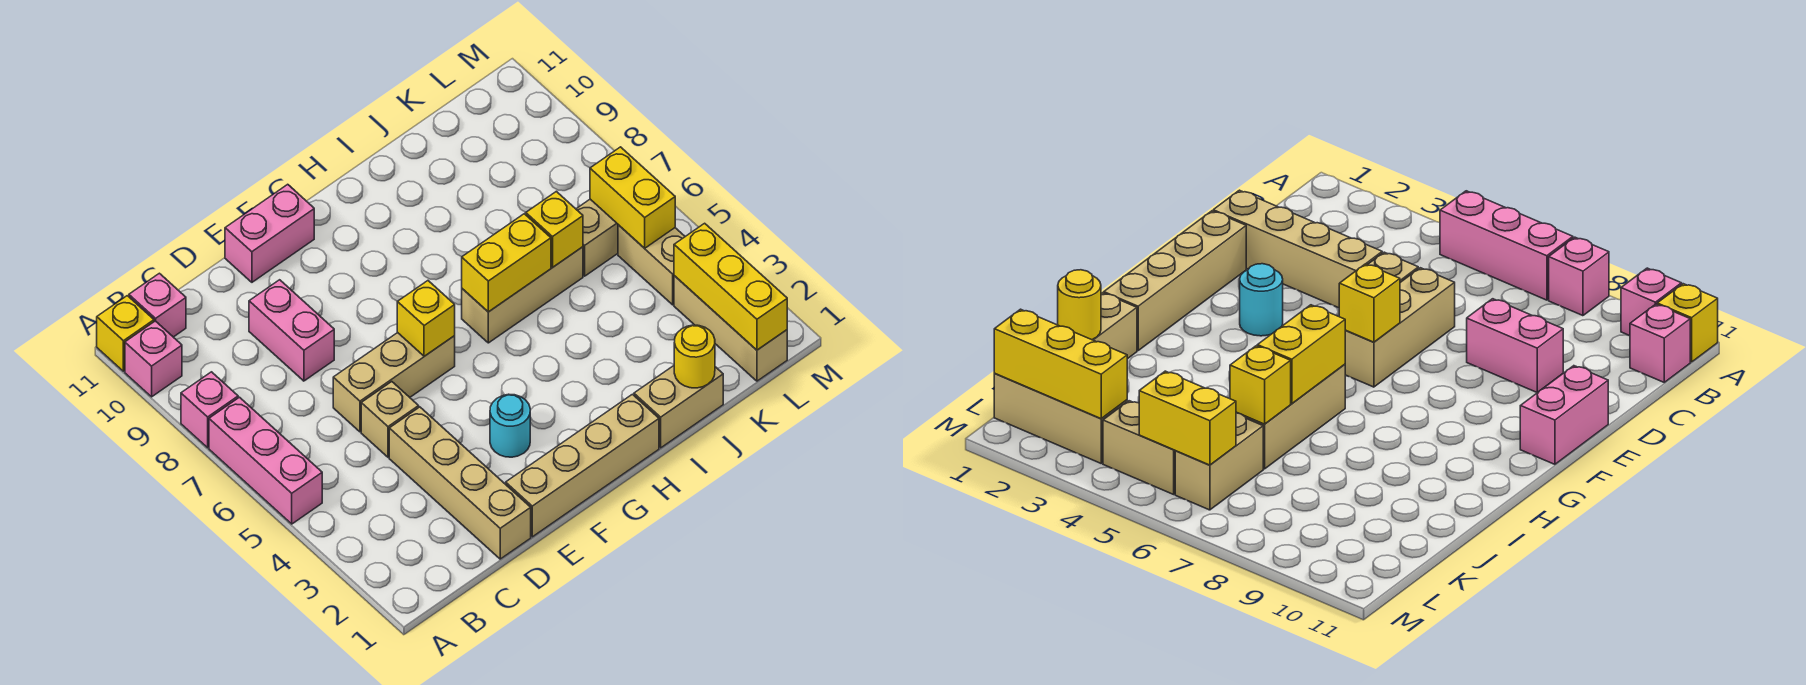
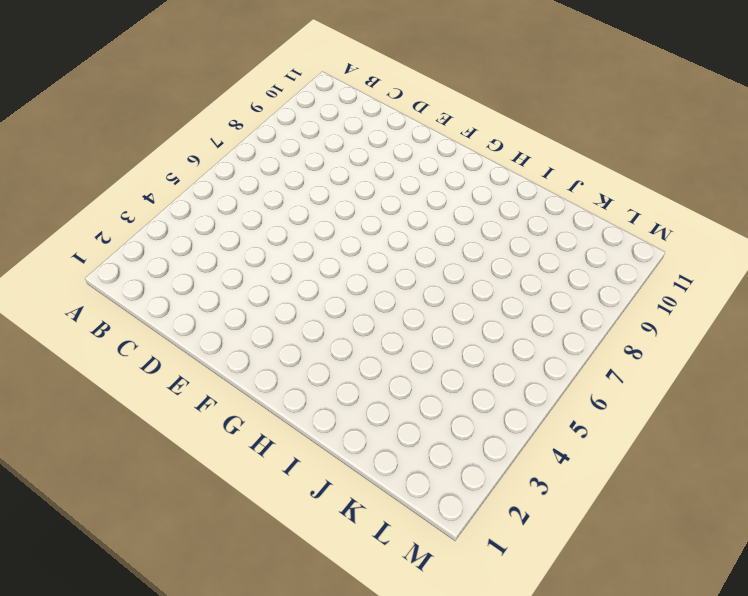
none -> pink 1x3 brick [209,397,322,524]
none -> pink 1x1 brick [181,372,238,448]
none -> pink 1x1 brick [125,321,182,397]

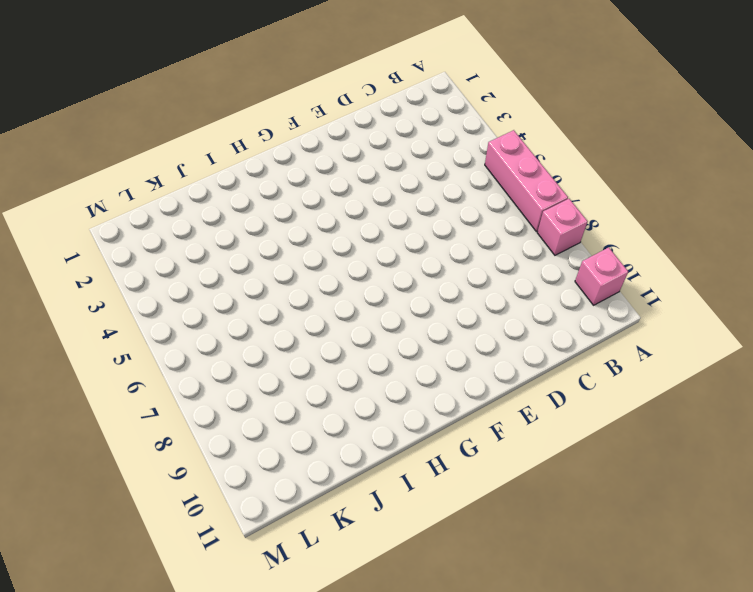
none -> yellow 1x1 brick [97,296,154,371]
none -> pink 1x1 brick [129,273,186,337]
none -> tan 1x4 brick [389,407,531,559]

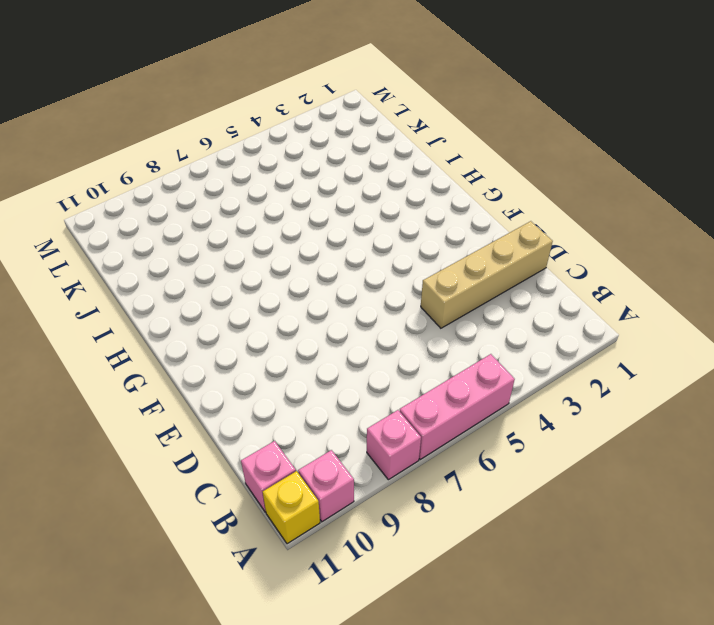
none -> tan 1x1 brick [361,382,419,457]
none -> tan 1x3 brick [333,333,455,432]
none -> pink 1x2 brick [249,280,334,381]

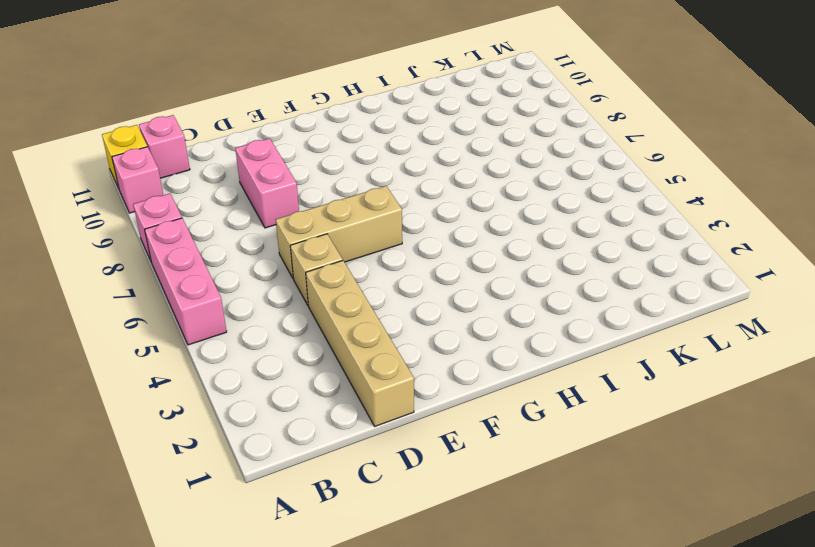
none -> tan 1x4 brick [506,394,659,537]
none -> pink 1x2 brick [225,184,314,282]
none -> cyan 1x1 round brick [490,394,530,457]

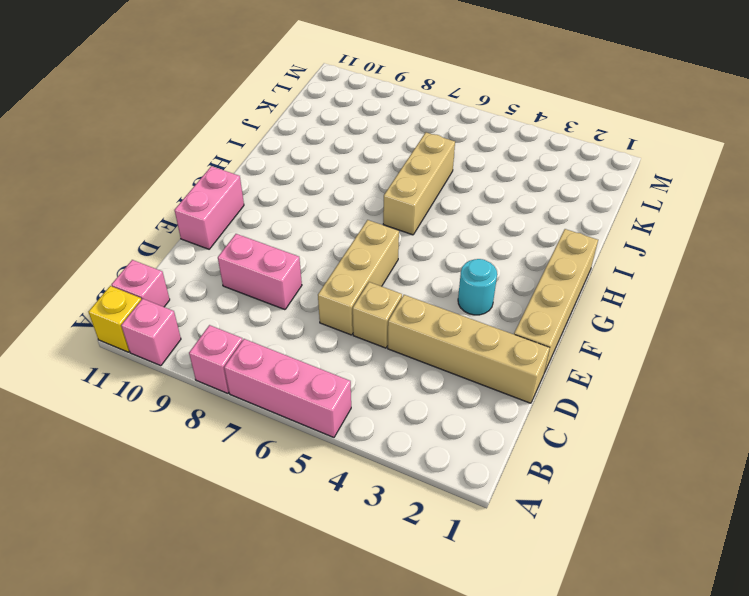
none -> tan 1x2 brick [634,366,723,448]
none -> tan 1x2 brick [576,199,618,276]
none -> tan 1x3 brick [674,276,787,381]

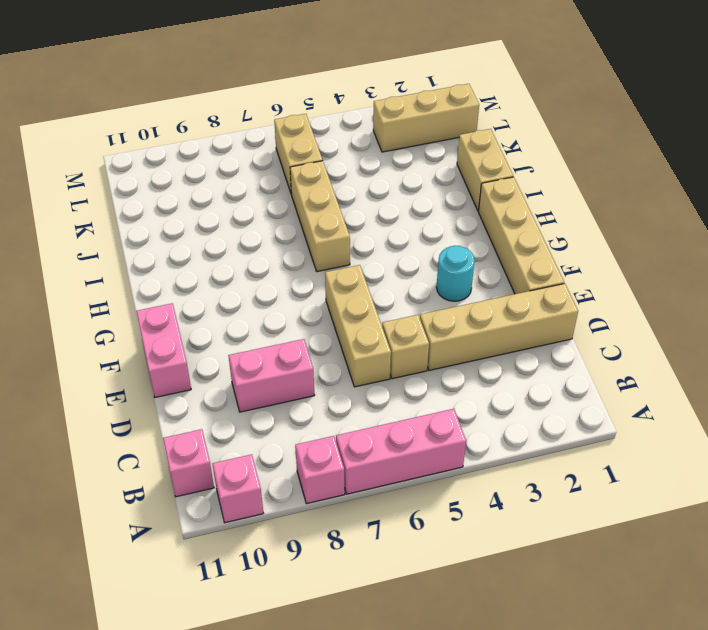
none -> yellow 1x1 brick [97,296,154,371]
none -> tan 1x2 brick [618,225,685,305]
none -> yellow 1x1 brick [397,281,455,356]

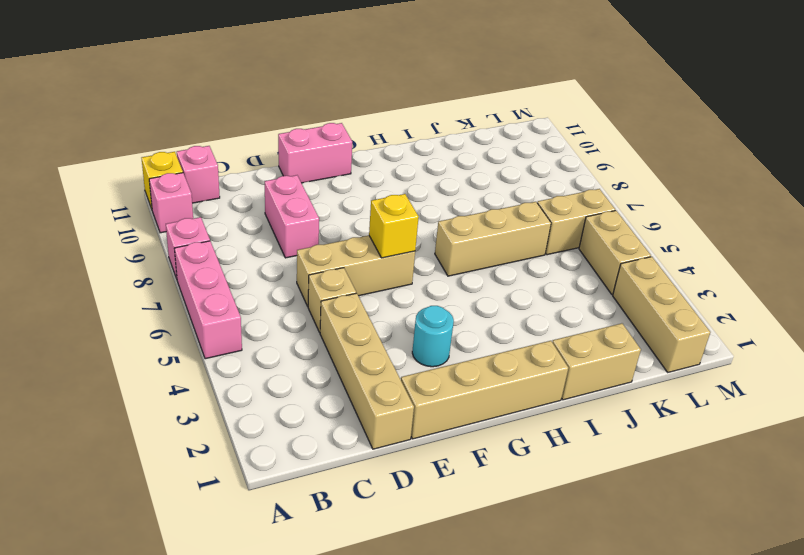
none -> yellow 1x2 brick [462,214,551,312]
none -> yellow 1x1 round brick [674,325,715,388]
none -> yellow 1x1 brick [526,191,583,267]

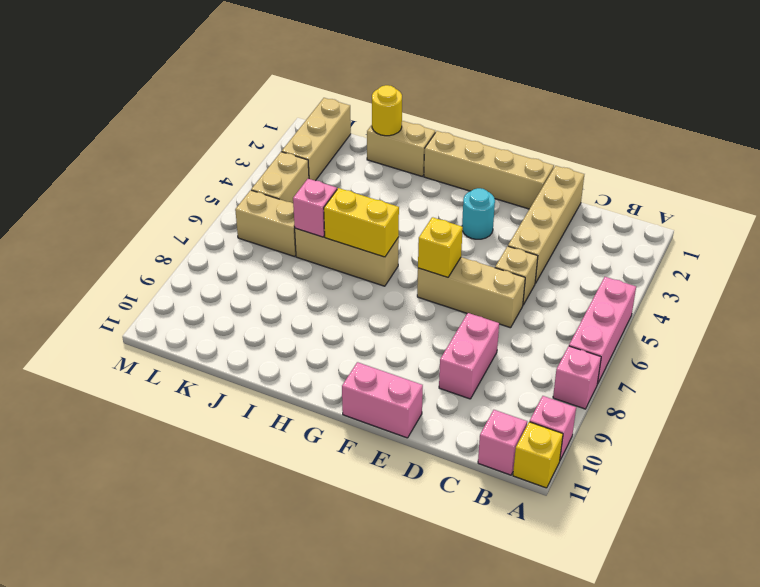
pink 1x1 brick [293,179,337,237] -> yellow 1x1 brick [526,191,583,267]
none -> yellow 1x3 brick [674,223,787,350]
none -> yellow 1x2 brick [590,147,675,248]

